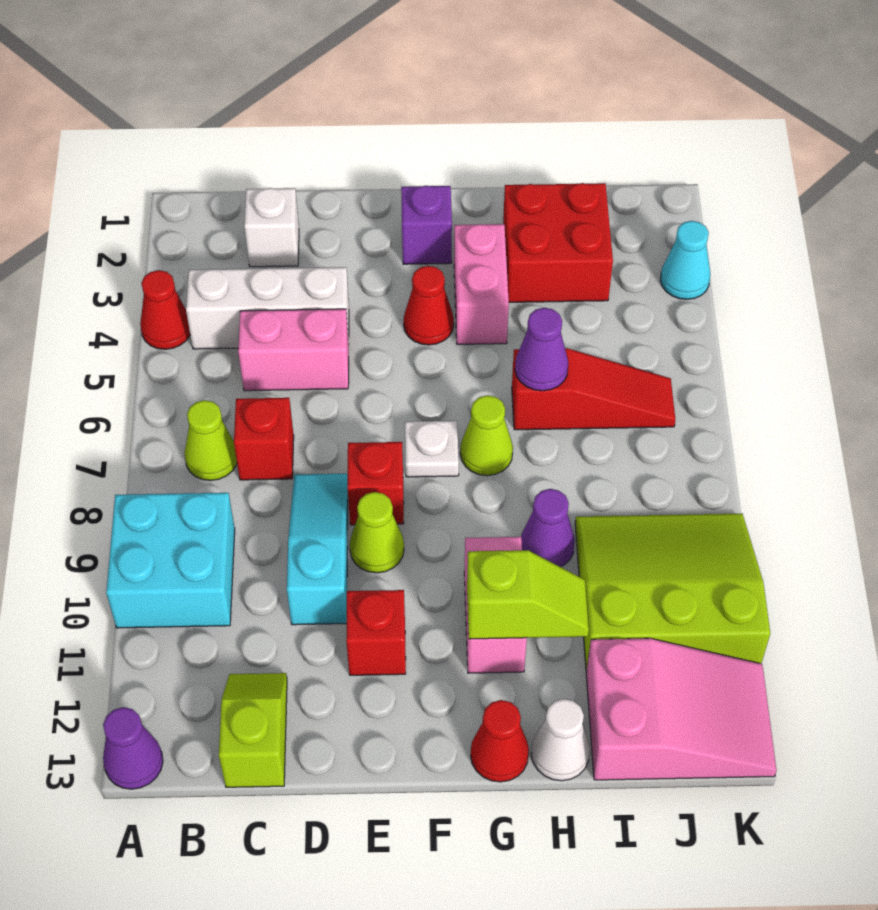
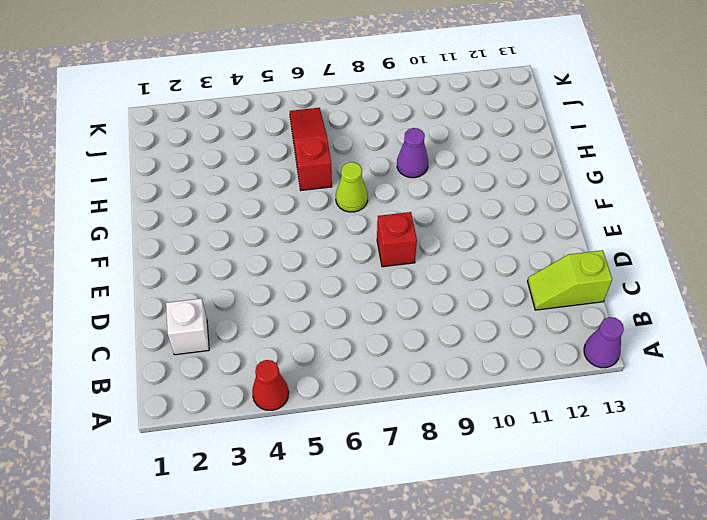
none -> cyan 2x2 brick [106,493,235,628]
none -> white 1x3 brick [186,267,349,349]
none -> lime 1x1 cone [185,400,237,480]

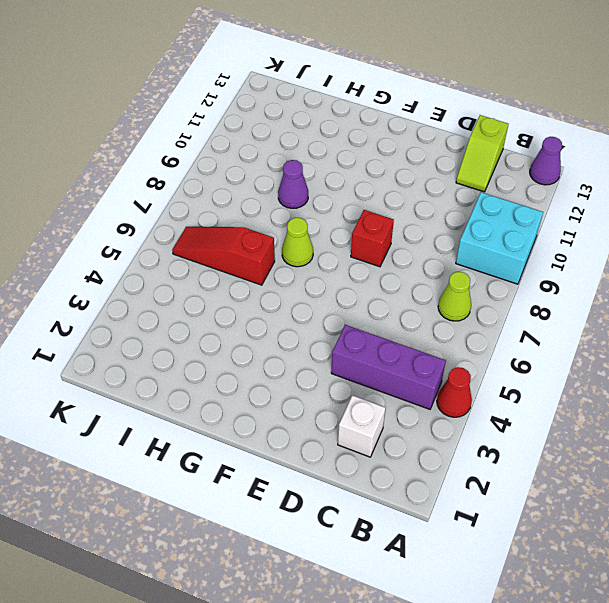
purple 1x3 brick [331,325,446,409] -> white 1x3 brick [186,267,349,349]
none -> pink 1x2 brick [238,309,349,391]
none -> red 1x1 brick [234,398,294,480]
none -> cyan 1x3 slope [287,474,348,625]

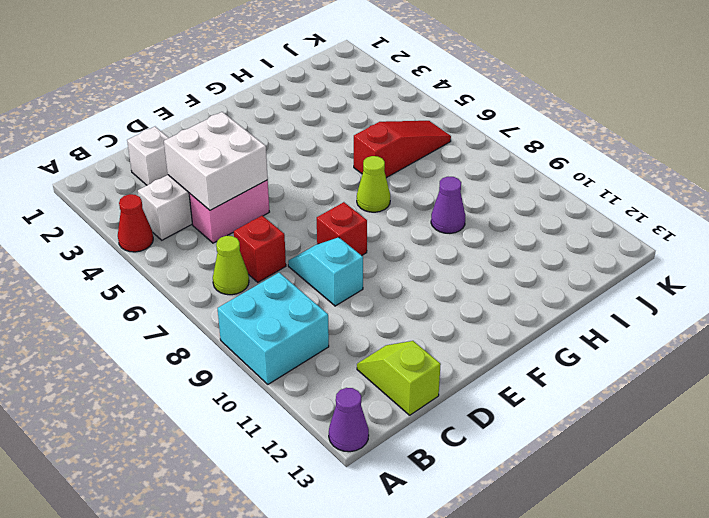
white 2x2 brick [164,112,268,210] -> none
cyan 1x2 slope [288,237,363,306] -> cyan 1x3 slope [287,474,348,625]
none -> lime 1x1 cone [350,492,404,573]
none -> red 1x1 brick [346,590,406,675]
none -> purple 1x1 brick [401,186,452,264]

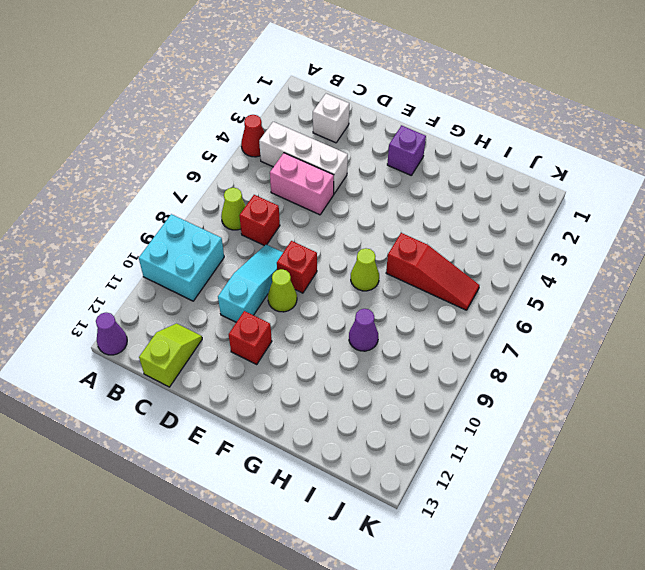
none -> red 1x1 cone [404,266,454,345]
none -> white 1x1 plate [405,421,459,477]
none -> pink 1x2 brick [454,224,509,344]

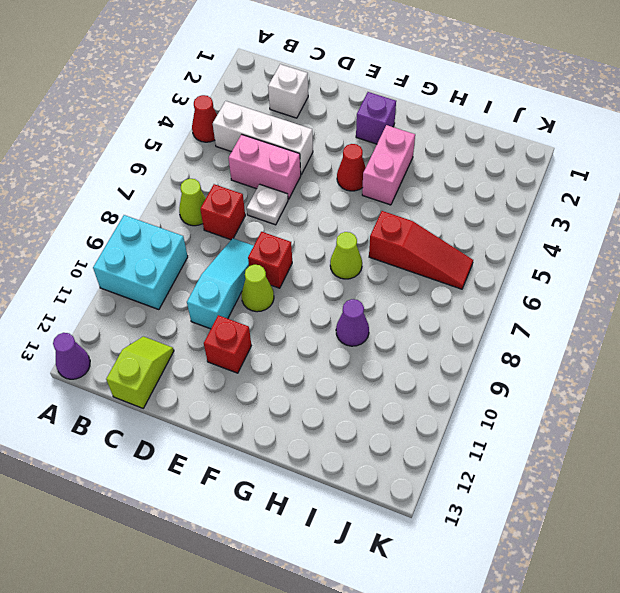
white 1x1 plate [247,184,288,225] -> white 1x1 plate moved to [405,421,459,477]
none -> pink 1x2 brick [464,537,527,673]
none -> red 1x1 cone [471,700,529,782]
none -> red 2x2 brick [503,183,613,302]

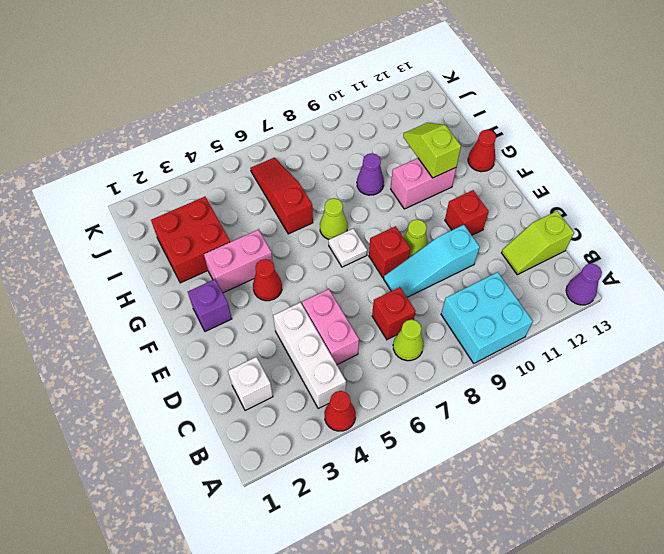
none -> white 1x1 cone [531,699,590,781]
none -> lime 3x3 slope [575,513,770,671]
none -> pink 2x3 slope [586,638,776,780]

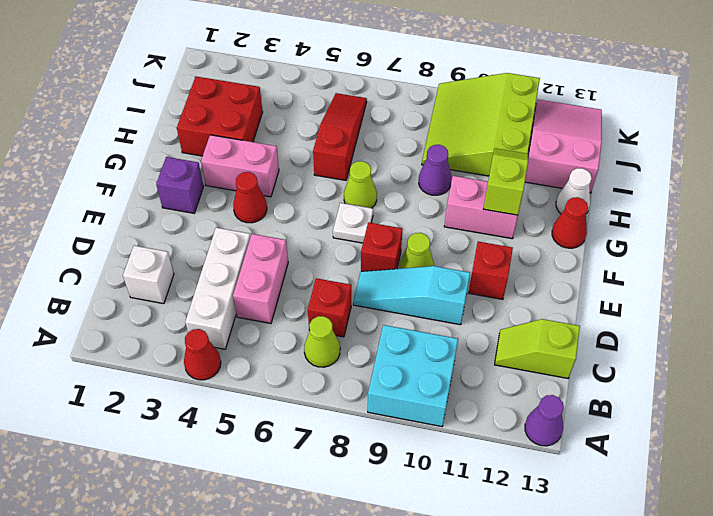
none -> cyan 1x1 cone [660,221,710,299]
none -> purple 1x1 cone [515,308,568,391]

